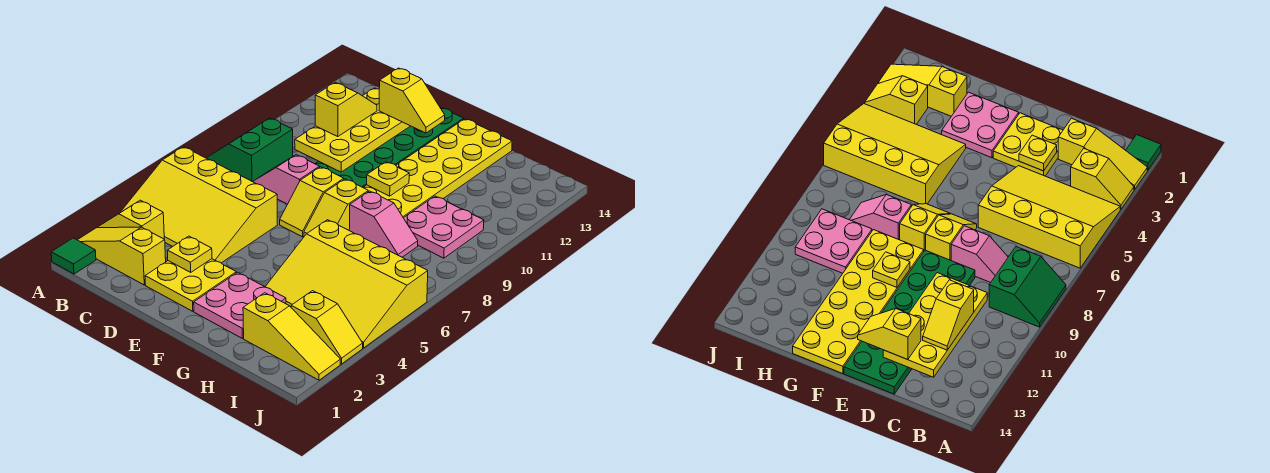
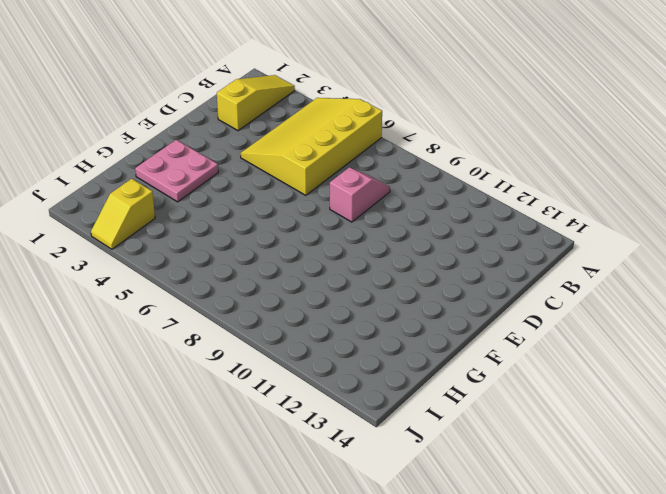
none -> green 1x1 tile [51,238,96,274]
none -> yellow 1x2 slope [97,200,164,239]
none -> green 2x2 slope [207,118,293,182]

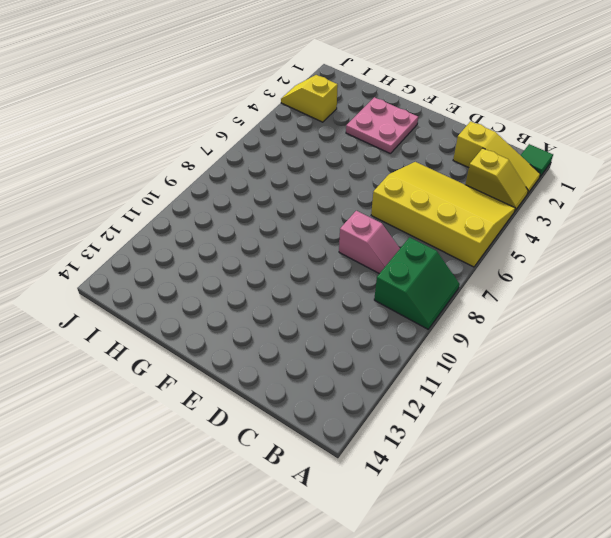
none -> yellow 2x2 plate [145,259,236,311]
none -> green 2x6 plate [315,107,464,187]
none -> yellow 1x2 slope [280,167,344,237]

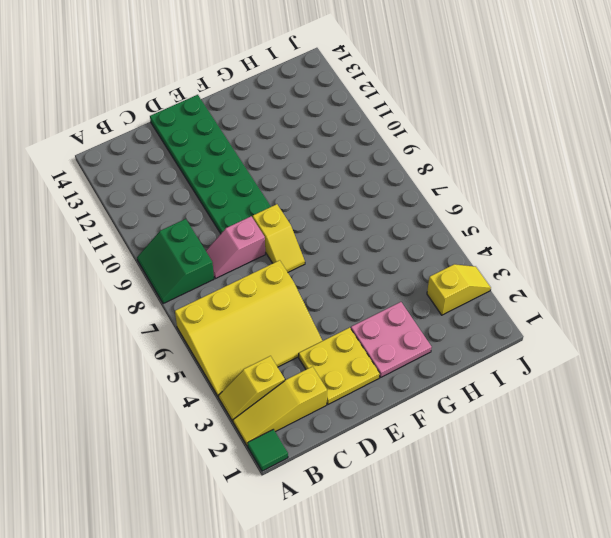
none -> yellow 1x2 slope [304,179,368,236]
none -> yellow 2x6 plate [363,119,512,218]
none -> yellow 3x4 slope [265,220,428,348]

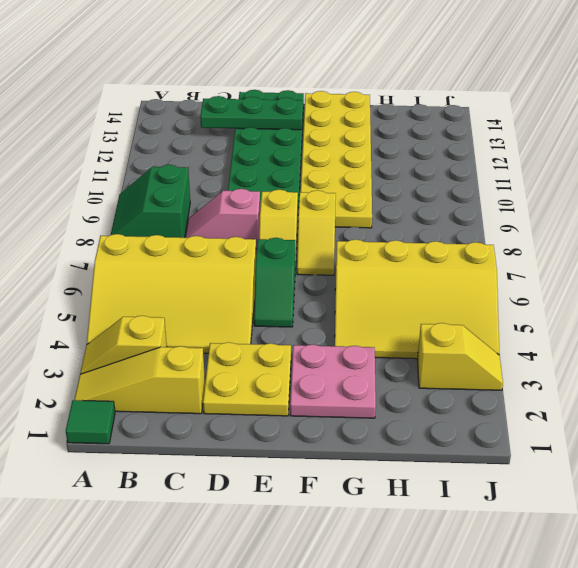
green 1x3 plate [200,96,303,130] -> yellow 2x4 plate [295,88,410,172]
green 1x2 slope [254,238,295,327] -> none
none -> pink 1x2 slope [349,191,418,257]
none -> yellow 1x3 slope [243,293,340,380]
none -> pink 2x2 plate [404,196,484,258]

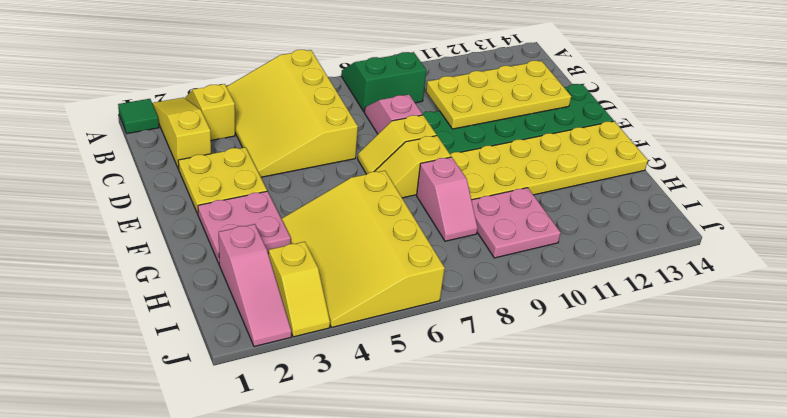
pink 1x3 slope [219,224,291,347] -> yellow 1x3 slope [243,293,340,380]
none -> yellow 1x1 plate [167,236,212,272]
none -> yellow 1x1 plate [367,162,409,196]
none -> yellow 1x2 slope [315,82,377,136]

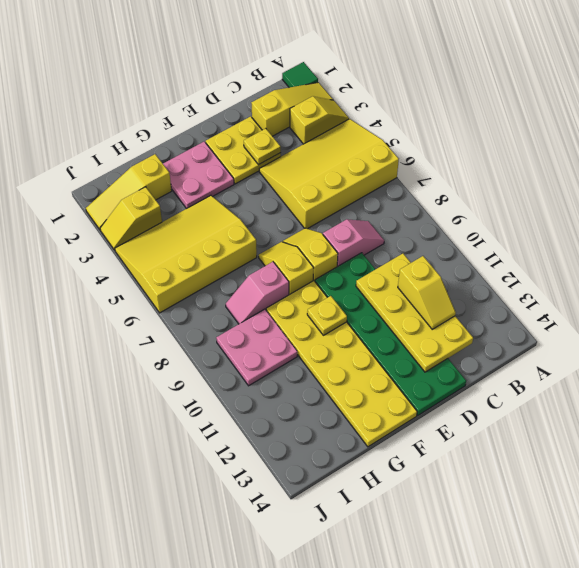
none -> green 2x2 slope [207,118,293,182]
none -> yellow 1x2 slope [379,68,445,133]

